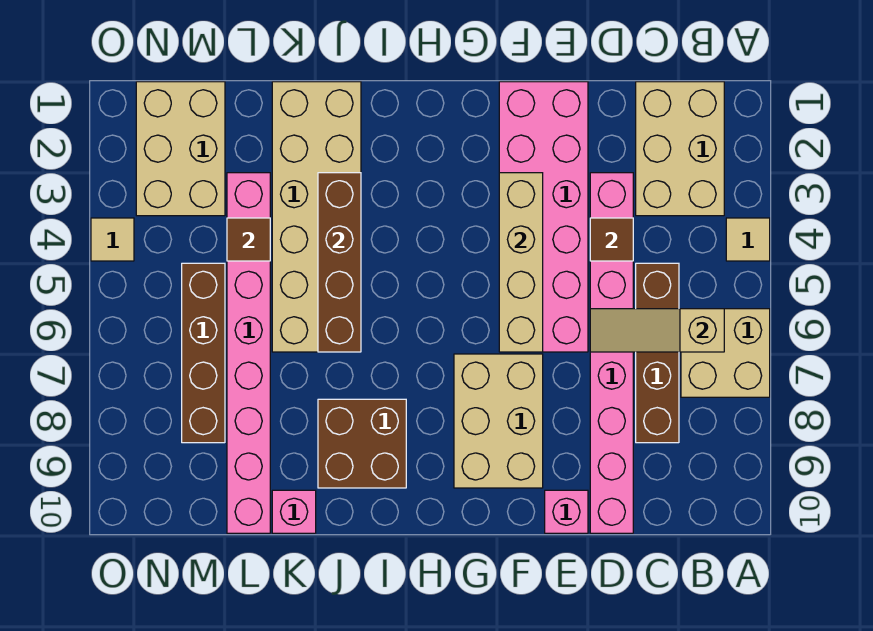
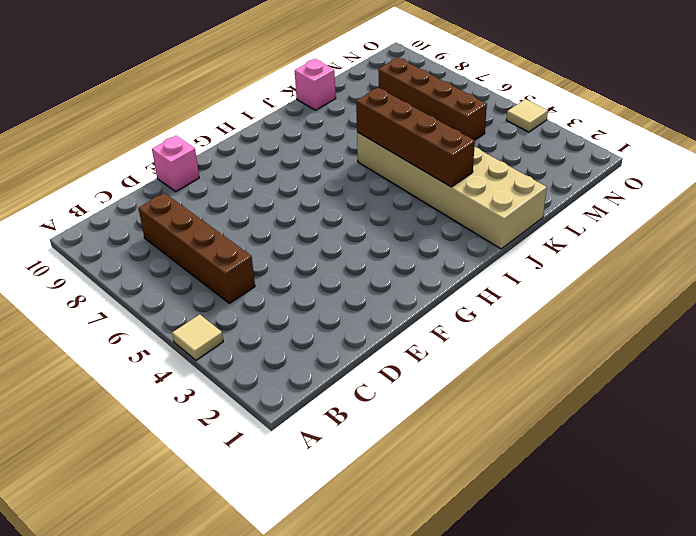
none -> tan 2x2 brick [681,309,770,397]
none -> tan 2x3 brick [636,82,724,216]
none -> pink 1x8 brick [590,173,633,533]

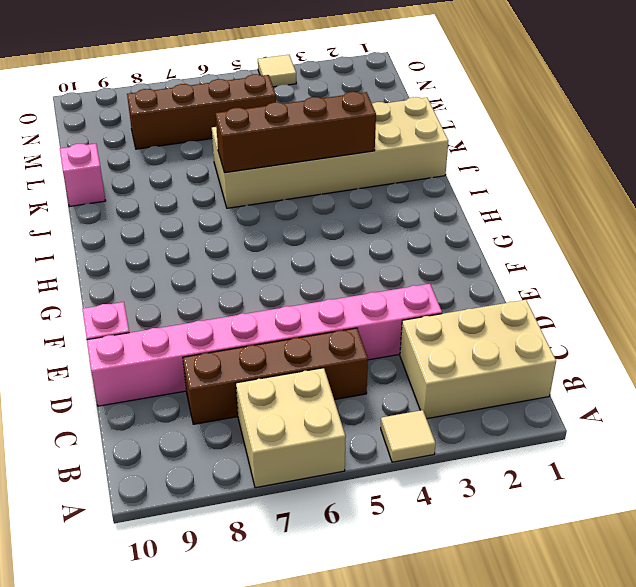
none -> pink 2x6 brick [499,82,588,352]
none -> tan 2x3 brick [454,354,543,488]
none -> brown 2x2 brick [318,399,406,488]

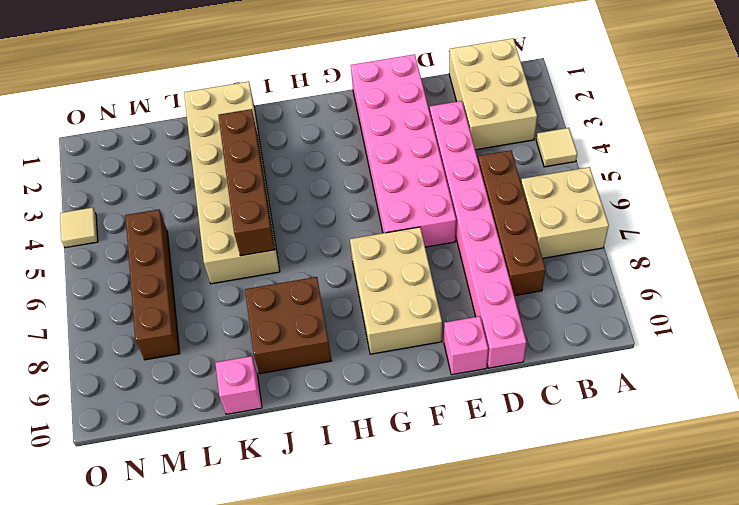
none -> pink 1x8 brick [227,173,270,533]
none -> tan 2x3 brick [136,82,225,216]
none -> tan 1x3 slope [590,309,724,352]

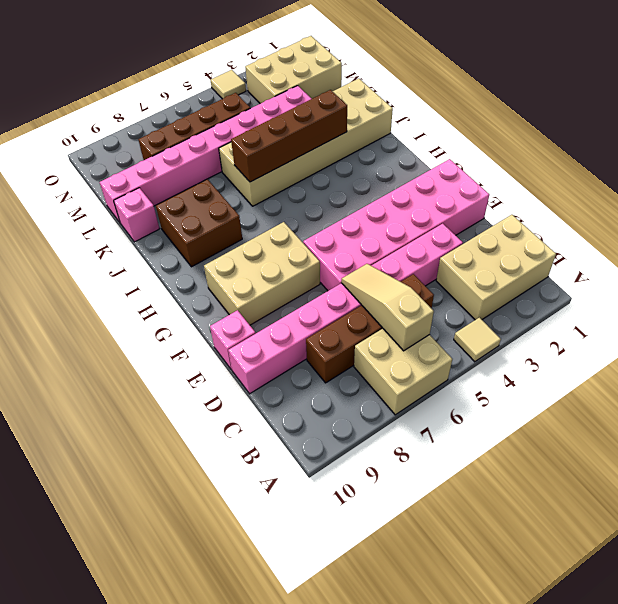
none -> brown 1x1 tile [590,218,633,261]
none -> tan 1x4 brick [499,173,543,352]
none -> brown 1x1 tile [227,218,270,261]

